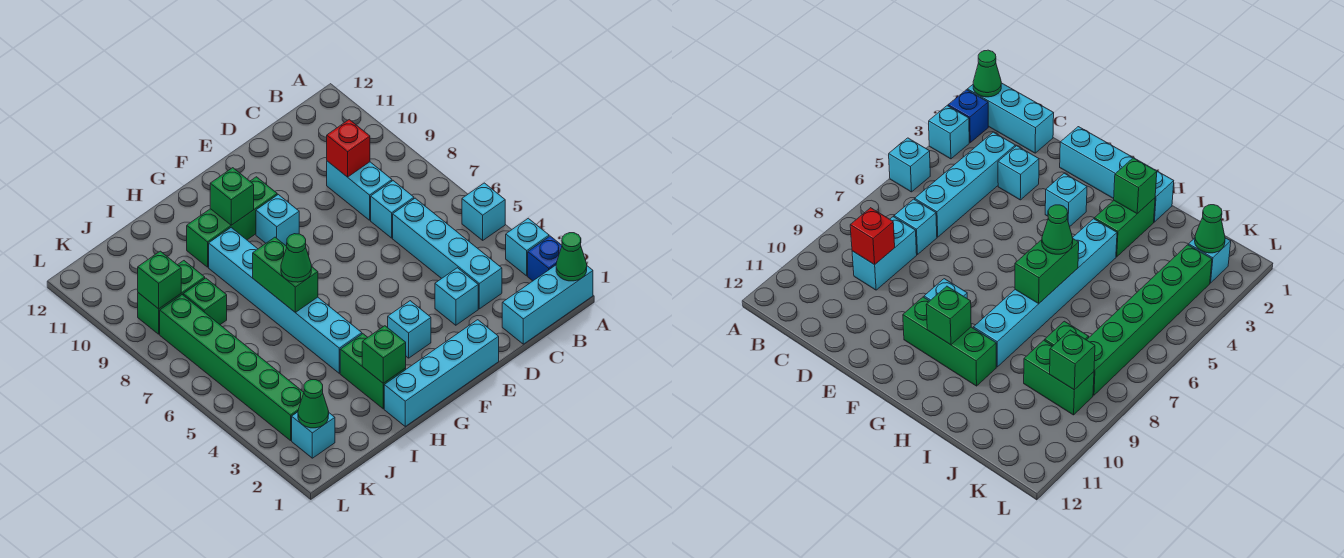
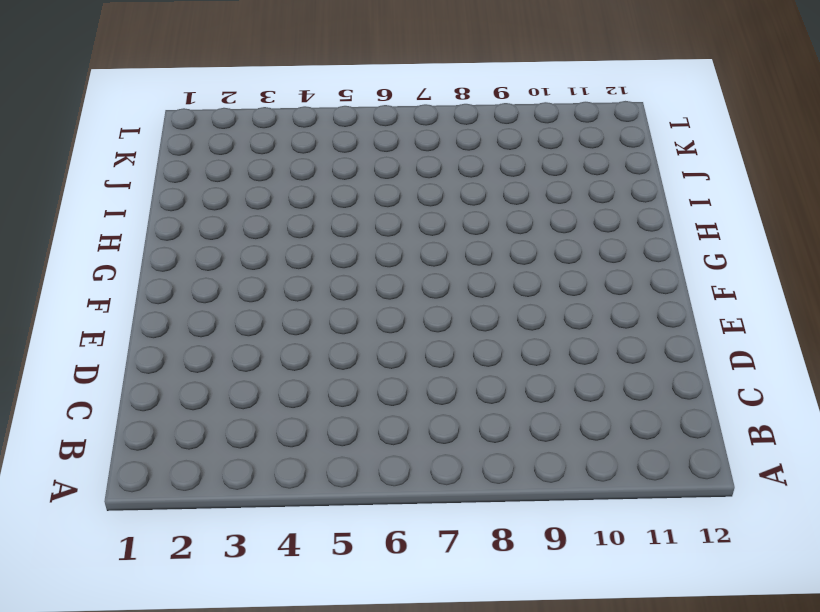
none -> cyan 1x3 brick [502,265,593,344]
none -> blue 1x1 brick [528,236,562,281]
none -> cyan 1x1 brick [506,218,549,276]

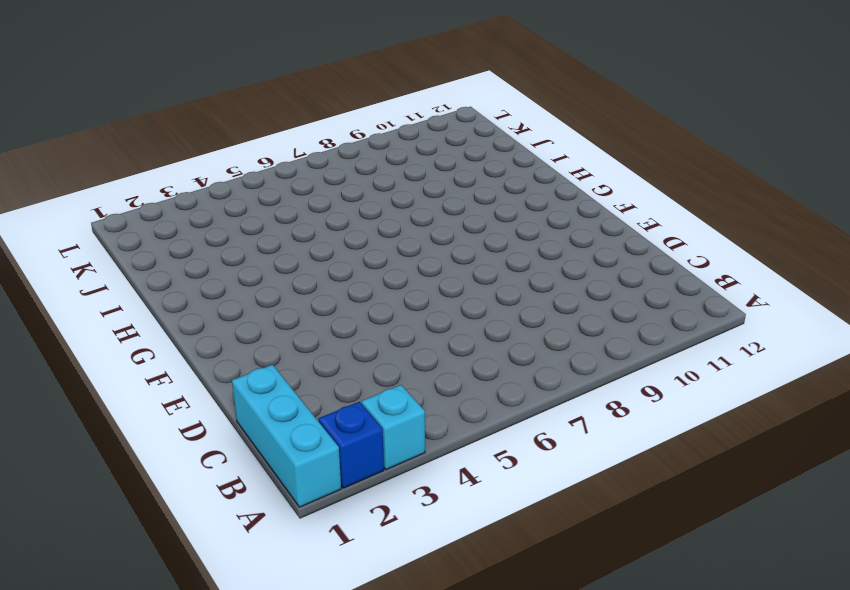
none -> cyan 1x1 brick [462,183,505,240]
none -> cyan 1x4 brick [393,198,502,309]
none -> cyan 1x1 brick [371,181,414,238]

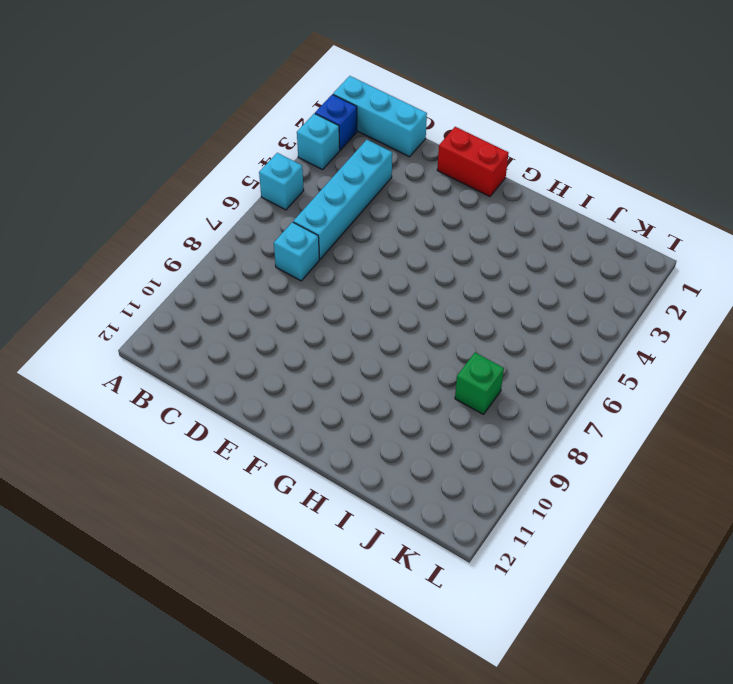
red 1x2 brick [437,127,508,197] -> cyan 1x4 brick [384,320,499,426]
none -> cyan 1x2 brick [327,161,392,220]
none -> cyan 1x1 brick [435,268,478,325]
none -> cyan 1x1 brick [387,301,431,358]

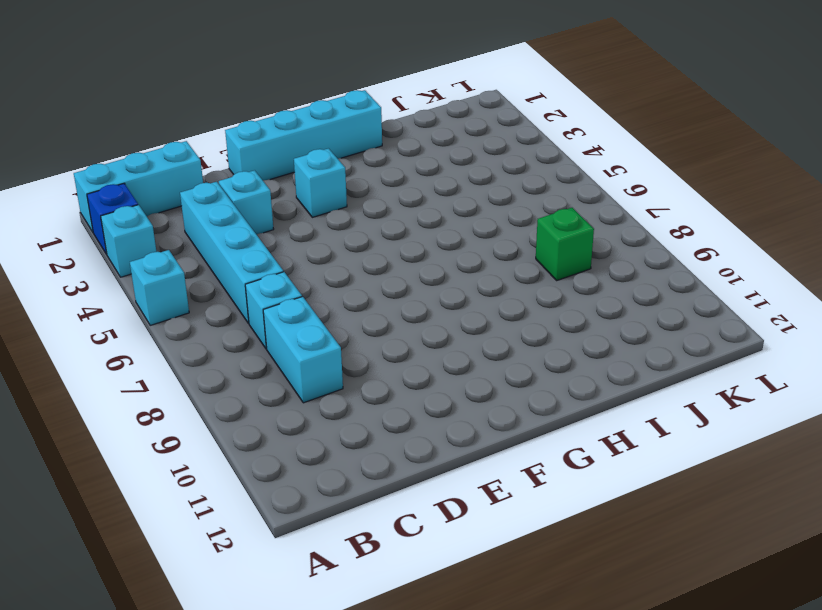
none -> cyan 1x1 brick [256,195,299,246]
none -> green 1x3 brick [187,177,277,267]
none -> green 1x2 brick [340,334,406,409]

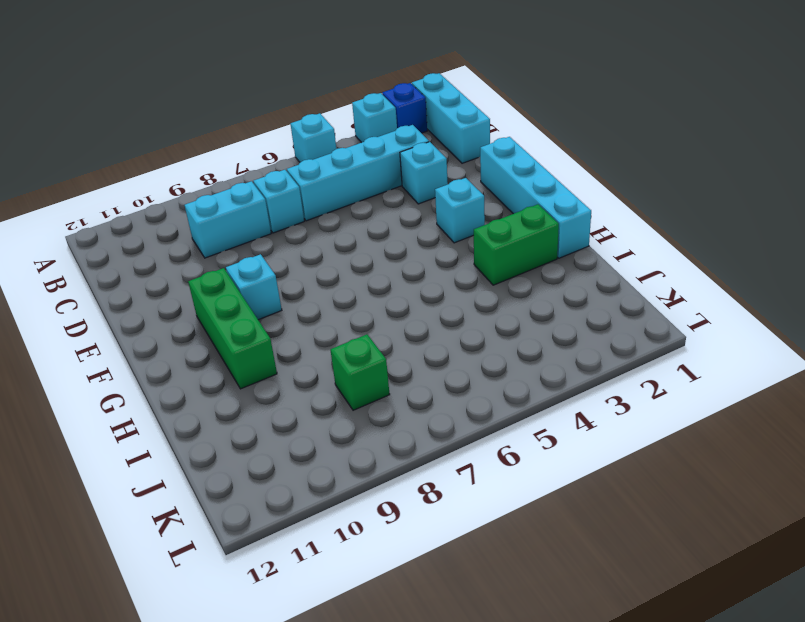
none -> cyan 1x6 brick [209,228,362,373]
none -> green 1x2 brick [138,261,205,334]
none -> cyan 1x1 brick [292,412,335,458]

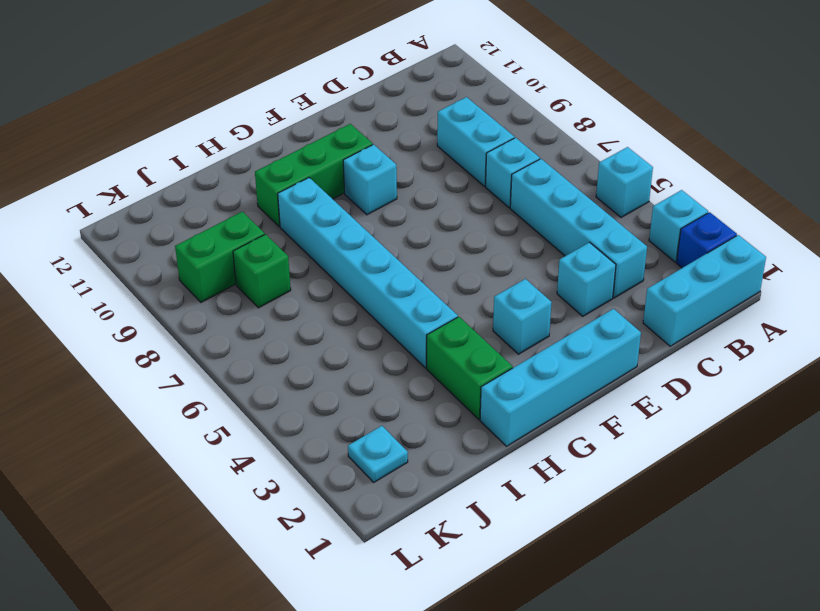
cyan 1x1 plate [348,426,408,482] -> cyan 1x1 brick [292,412,335,458]
none -> green 1x6 brick [160,295,304,440]
none -> green 1x1 cone [556,233,587,281]
none -> red 1x1 brick [327,120,370,177]

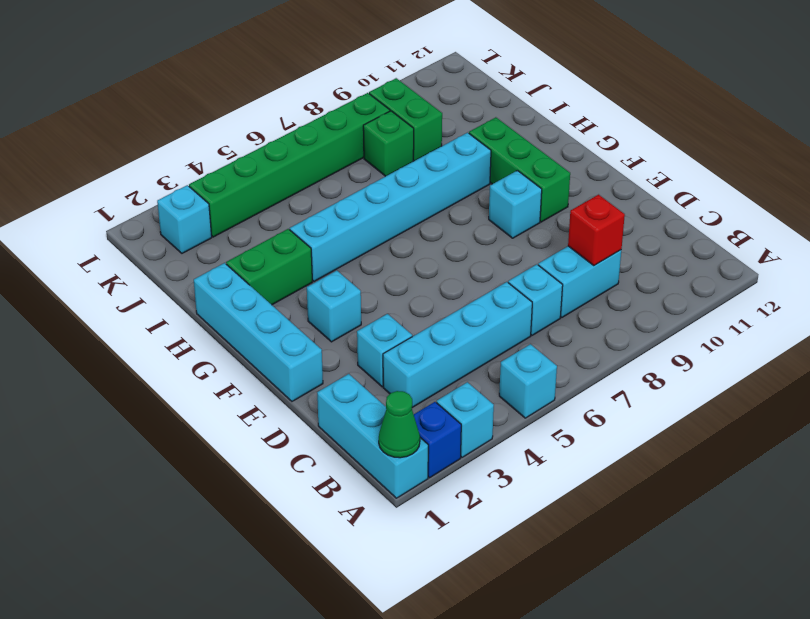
none -> green 1x1 brick [210,168,254,225]
none -> green 1x1 brick [362,326,406,383]
none -> green 1x2 brick [253,237,318,312]

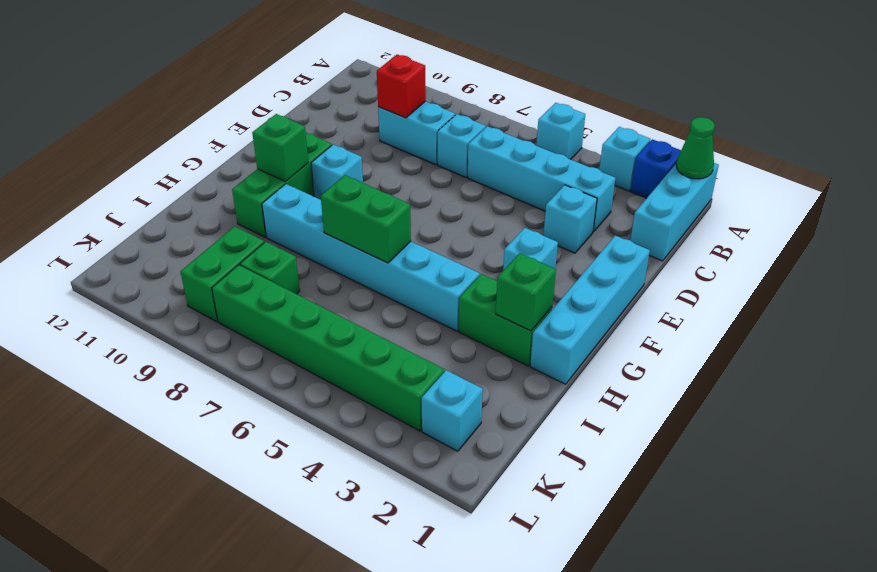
none -> green 1x1 cone [298,380,329,428]
none -> green 1x1 brick [138,251,181,309]
none -> green 1x1 cone [281,234,311,282]

